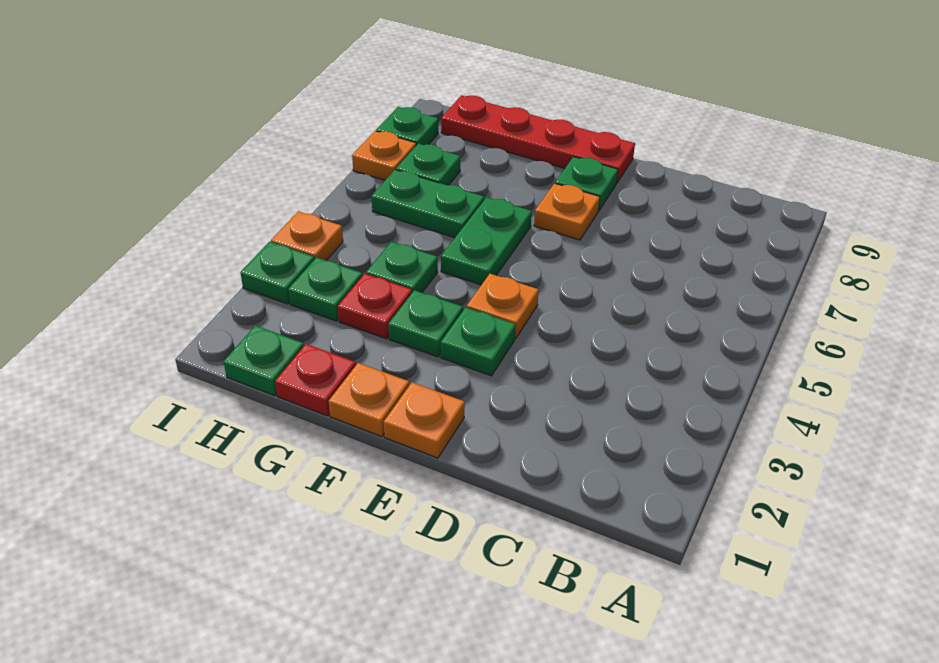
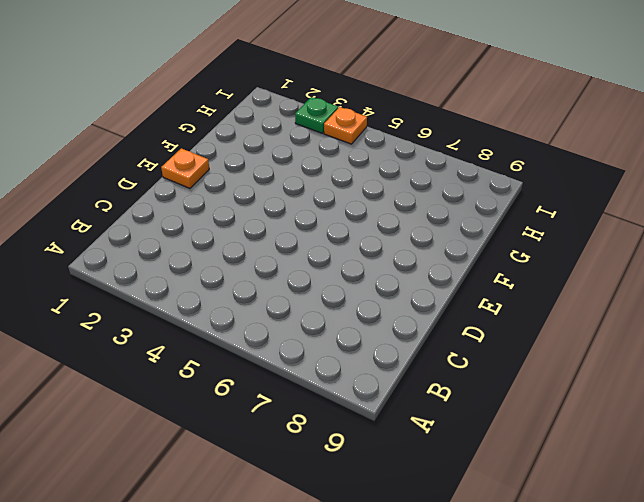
none -> green 1x1 plate [441,307,516,376]
none -> orange 1x1 plate [467,274,539,339]
none -> orange 1x1 plate [534,183,600,240]

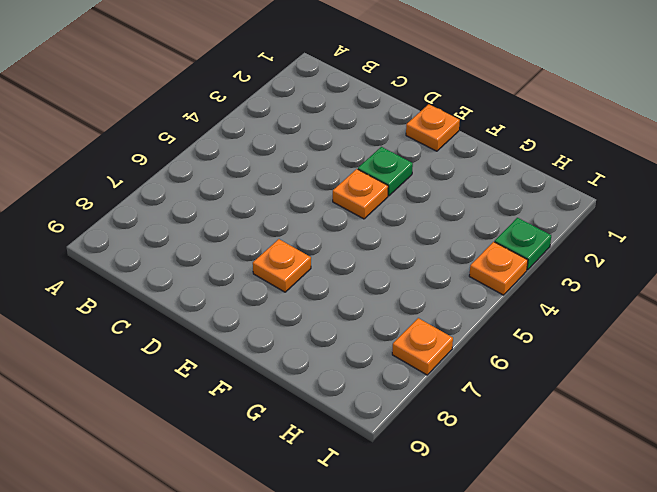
none -> green 1x1 plate [555,157,618,211]
none -> red 1x4 plate [441,95,635,183]
none -> orange 1x1 plate [329,363,409,437]

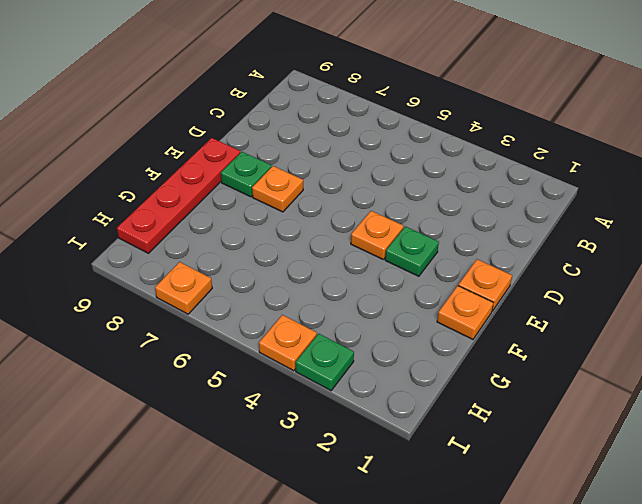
none -> green 1x1 plate [388,290,463,357]
none -> green 1x2 plate [441,197,532,285]
none -> red 1x1 plate [275,344,356,416]

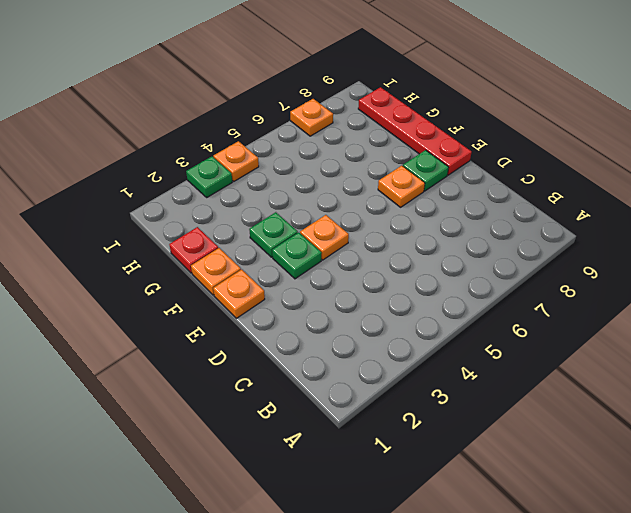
none -> green 1x2 plate [441,197,532,285]
none -> red 1x1 plate [338,274,412,339]
none -> green 1x1 plate [366,242,438,293]

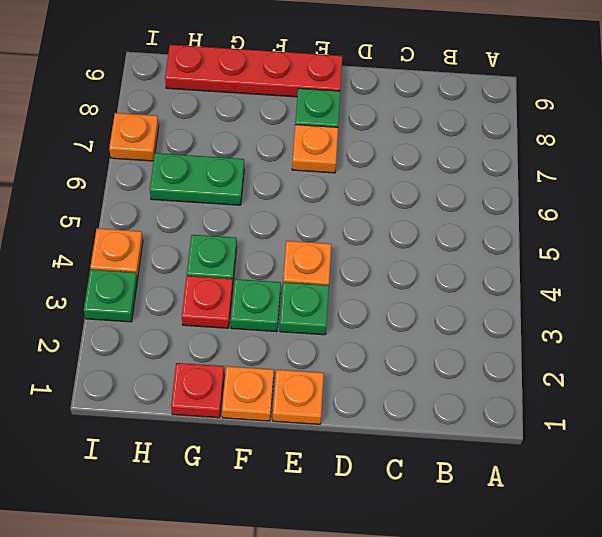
none -> green 1x2 plate [441,197,532,285]
none -> green 1x1 plate [224,326,304,396]
none -> green 1x1 plate [288,257,362,321]

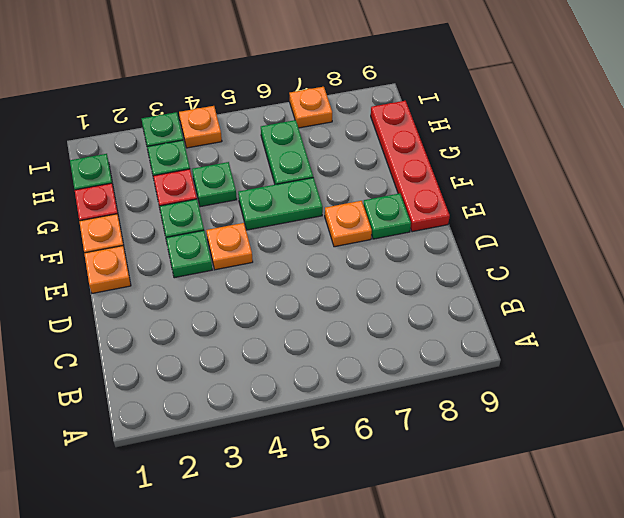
none -> green 1x1 plate [396,144,460,185]
none -> green 1x1 plate [376,107,438,145]

